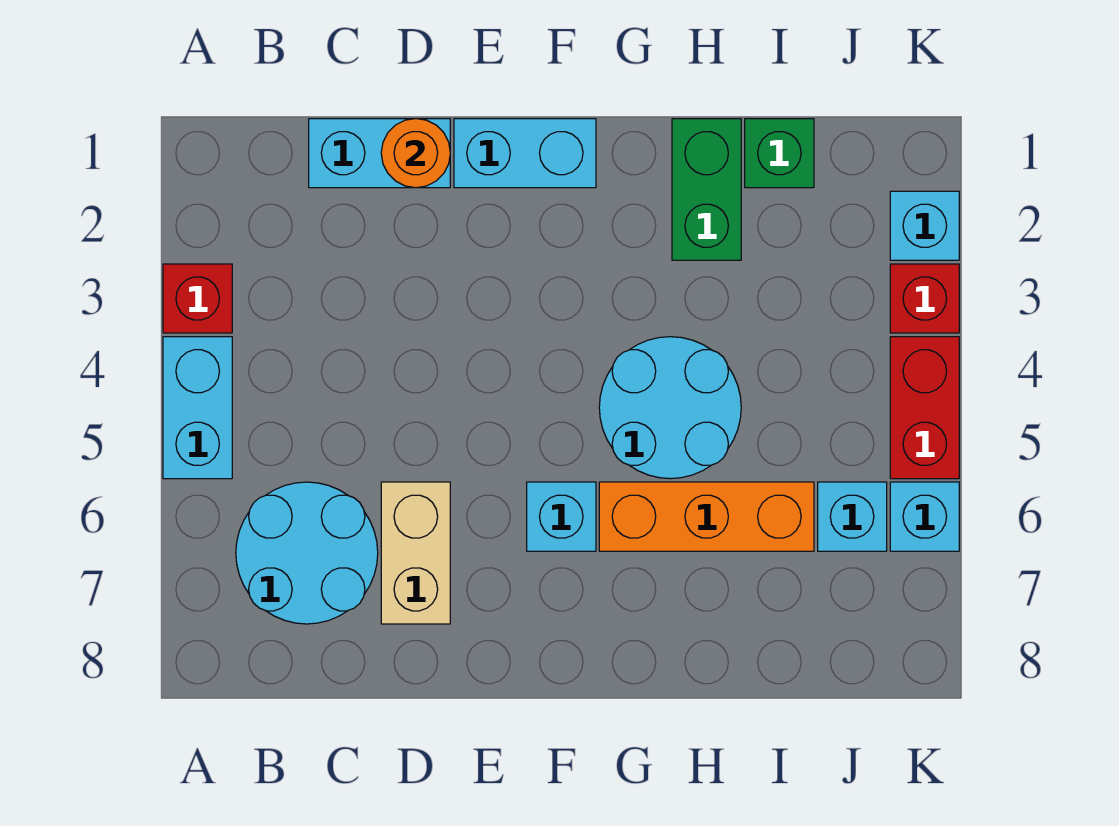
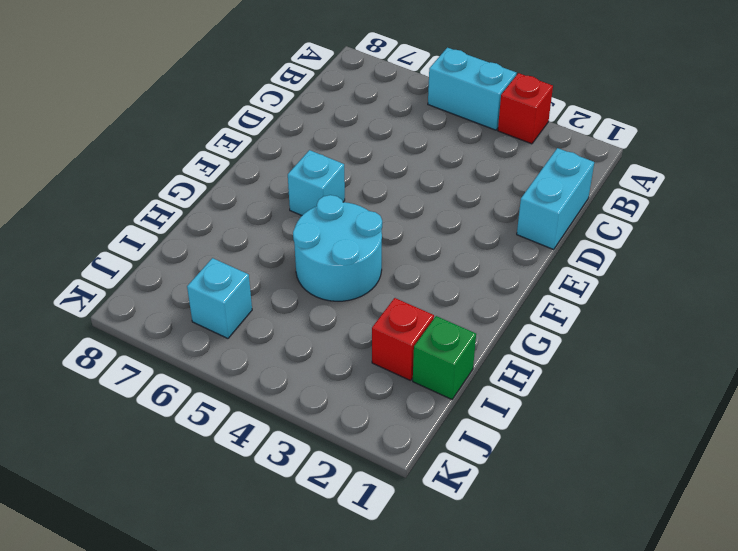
red 1x1 brick [372,298,434,381] -> red 1x1 brick moved to [890,264,959,333]
none -> cyan 2x2 round brick [236,482,378,624]
none -> tan 1x2 brick [381,482,450,624]
none -> cyan 1x2 brick [454,119,596,188]

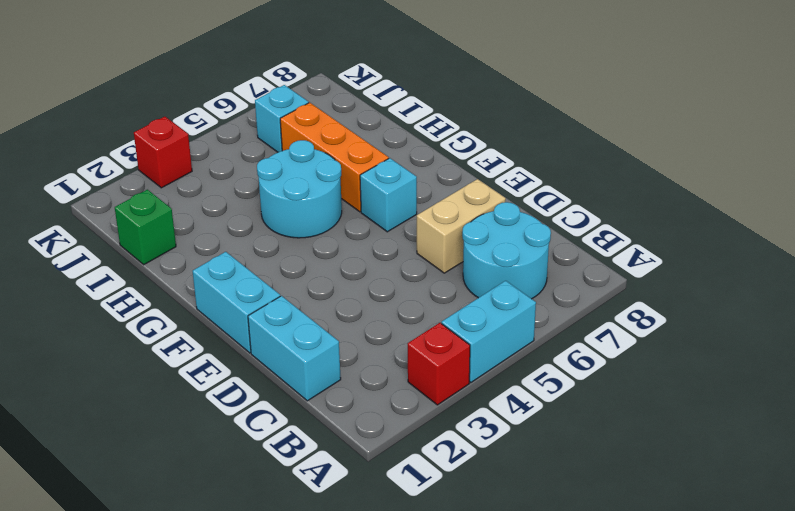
none -> green 1x2 brick [672,119,741,260]
none -> cyan 1x1 brick [890,191,959,260]
none -> red 1x2 brick [890,337,959,479]

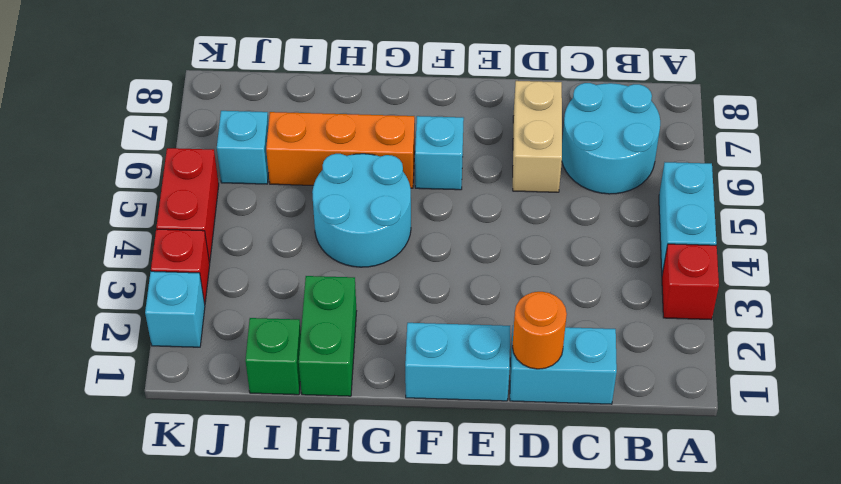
none -> cyan 1x1 brick [890,482,959,551]

